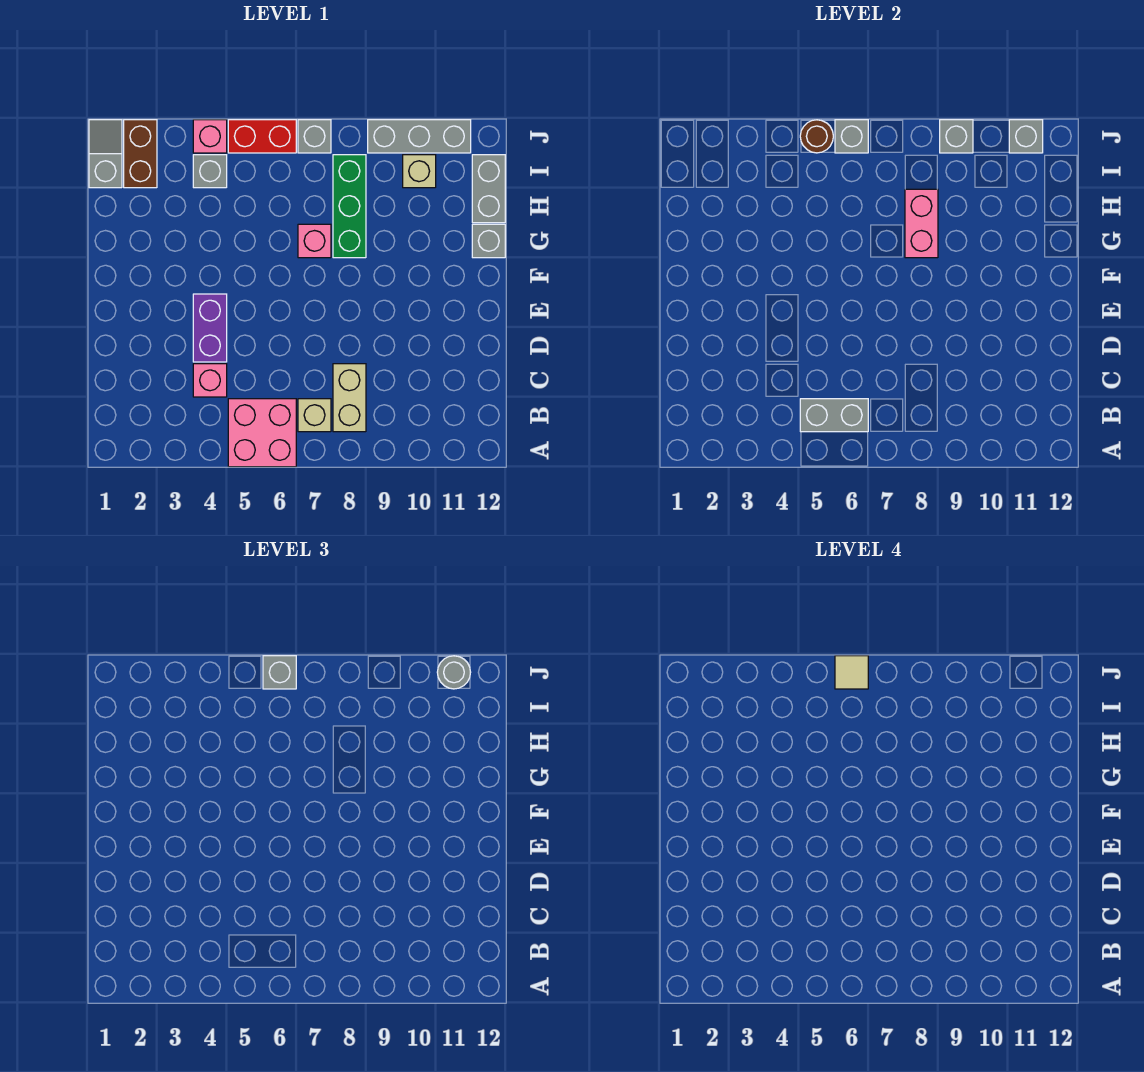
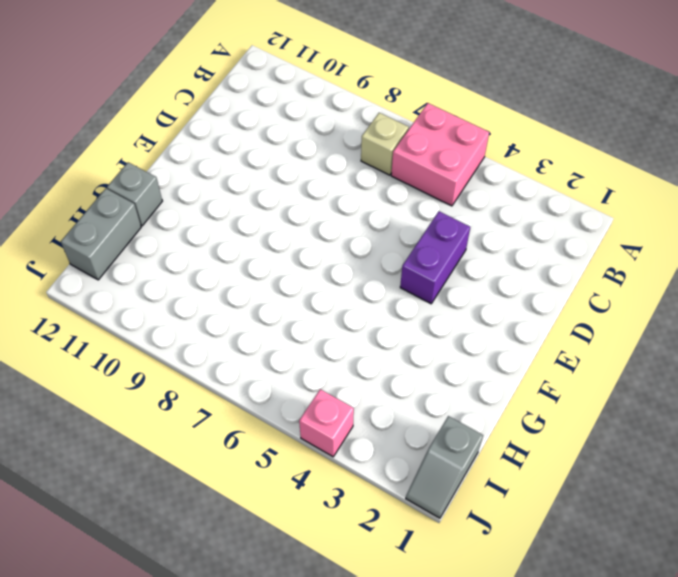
none -> tan 1x2 brick [333,364,366,432]
none -> pink 1x1 brick [193,364,227,397]
none -> pink 1x1 brick [298,224,331,258]

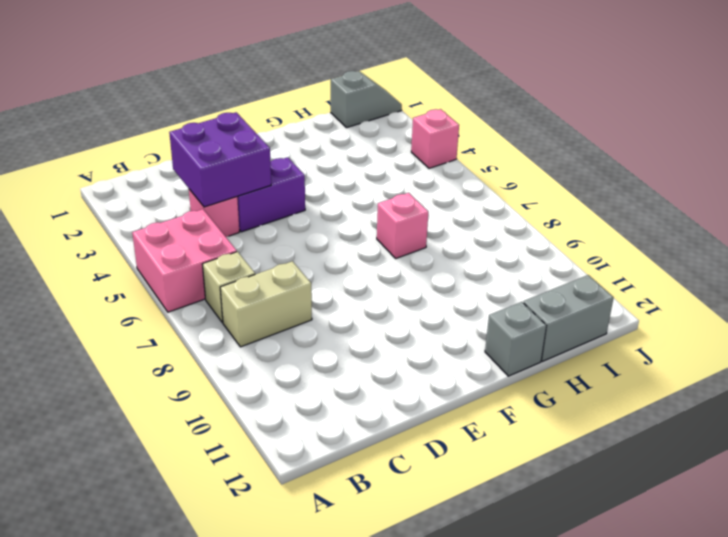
purple 2x2 brick [169,112,271,207] -> none
none -> green 1x3 brick [333,155,366,258]
none -> brown 1x2 brick [124,120,157,188]
none -> grey 1x1 brick [193,155,227,188]

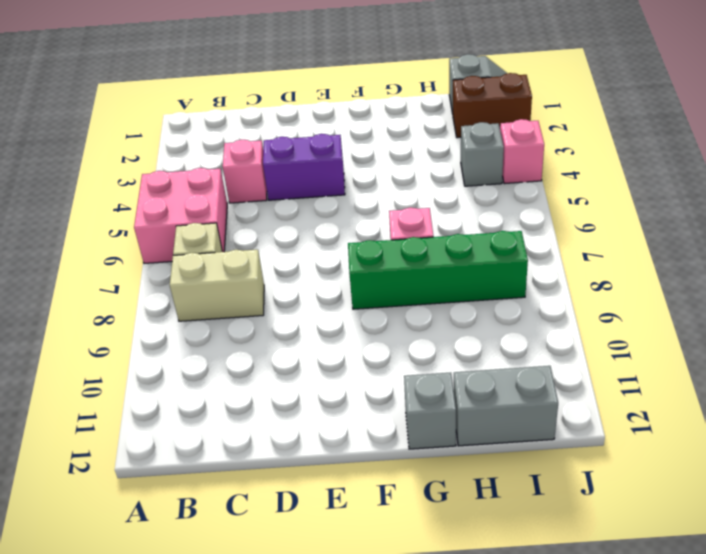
green 1x4 brick [348,231,528,309] -> green 1x3 brick [333,155,366,258]
none -> tan 1x1 brick [403,155,436,188]
none -> red 1x2 brick [228,120,296,153]
none -> grey 1x1 brick [298,120,331,153]

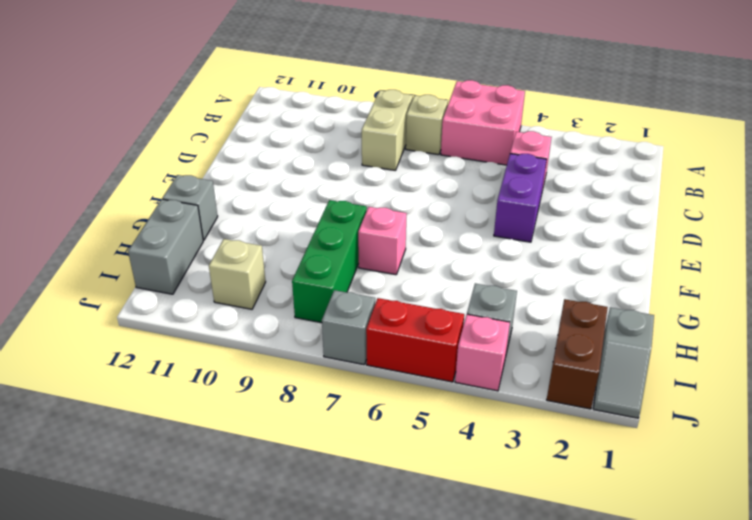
none -> grey 1x3 brick [368,120,471,153]
none -> grey 1x2 brick [800,399,868,432]
none -> pink 1x2 brick [905,189,938,258]

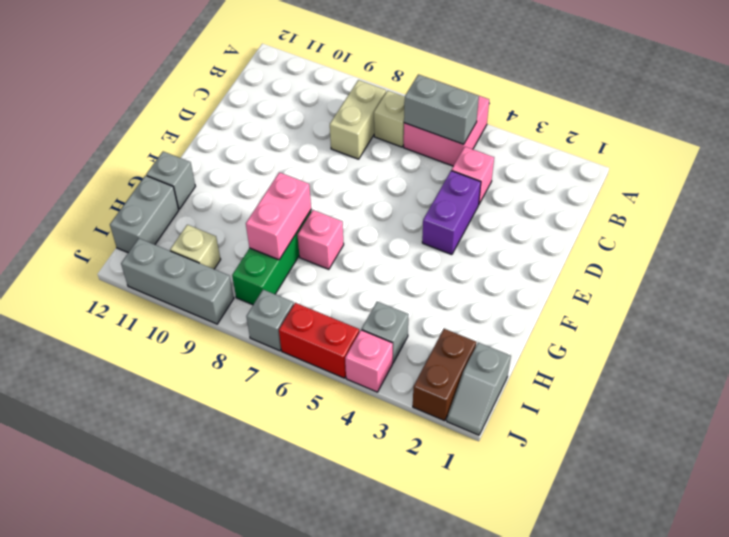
none -> brown 1x1 round brick [800,120,833,153]
none -> grey 1x1 brick [835,120,868,153]
none -> grey 1x1 brick [940,120,973,153]

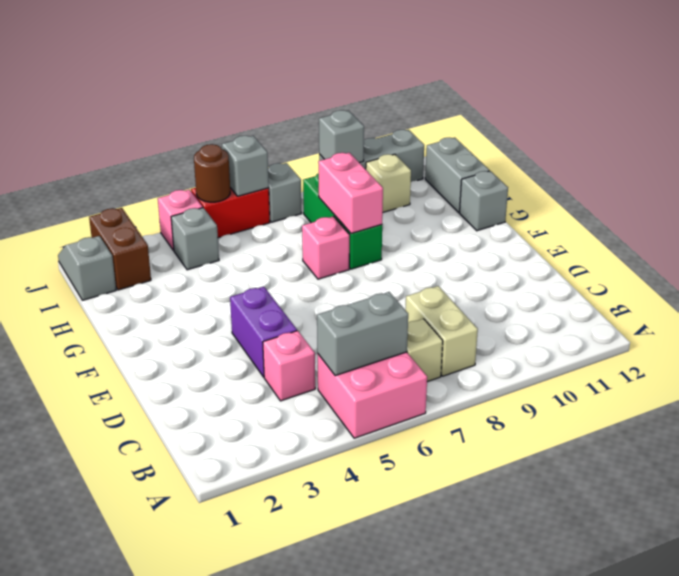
none -> grey 1x1 brick [1009,120,1043,153]
none -> grey 1x1 brick [263,656,296,689]
none -> grey 1x1 round brick [437,656,471,689]

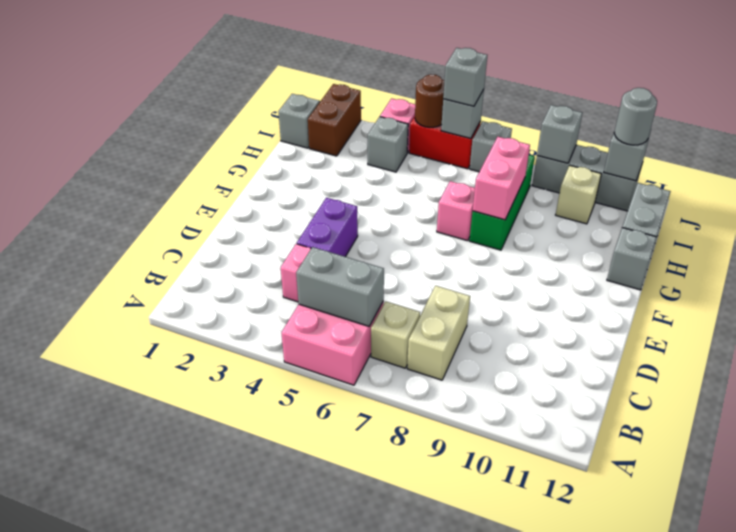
none -> tan 1x1 tile [835,656,868,689]

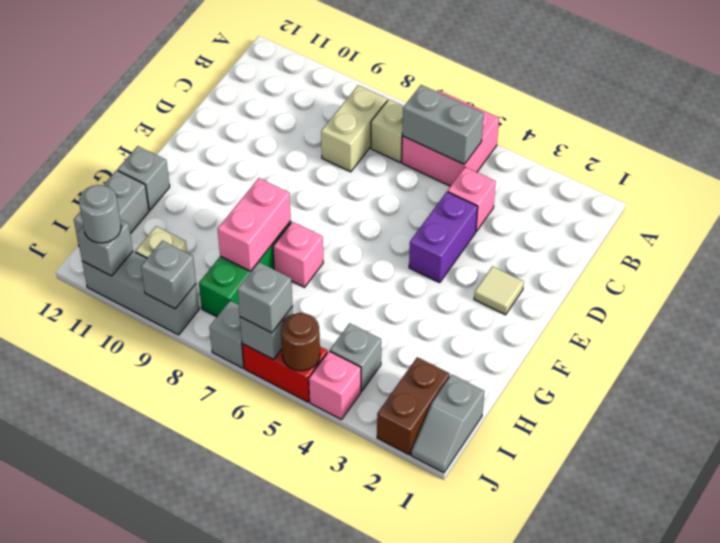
tan 1x1 tile [474,266,524,315] -> tan 1x1 tile moved to [835,656,868,689]

